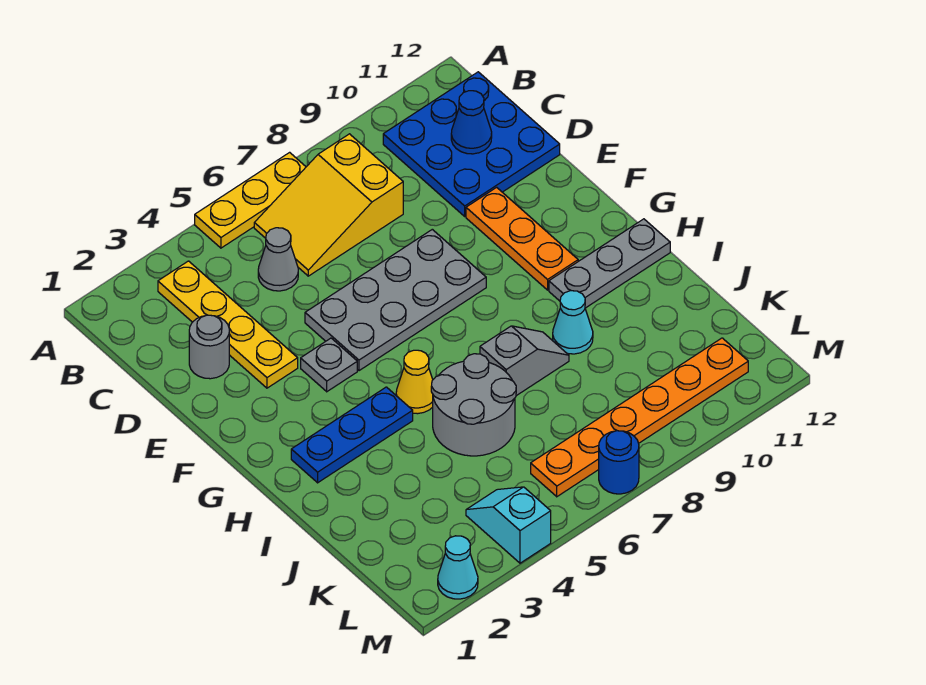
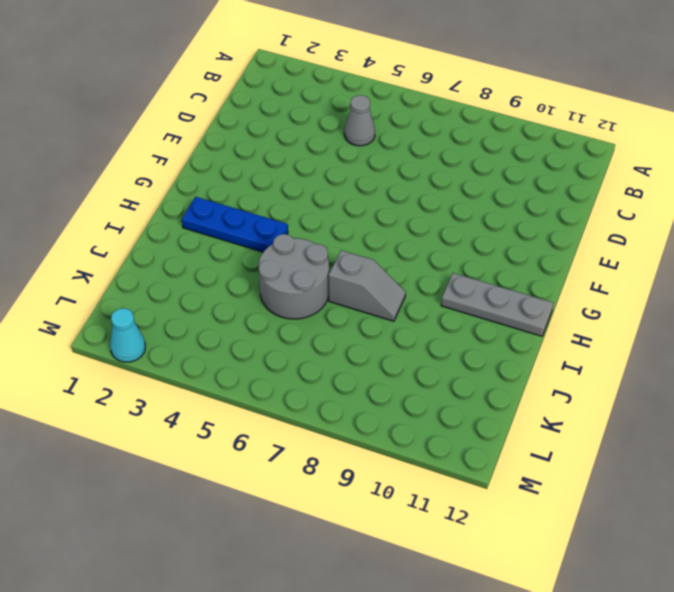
none -> yellow 1x3 plate [195,152,306,248]
none -> yellow 1x4 plate [158,261,298,388]
none -> yellow 2x3 slope [254,134,403,276]

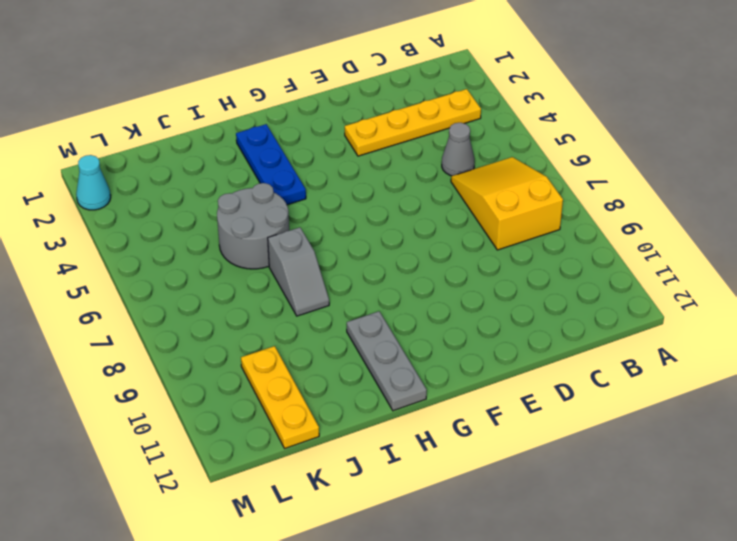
yellow 1x3 plate [241,346,319,448] -> yellow 1x3 plate moved to [195,152,306,248]
none -> blue 3x3 plate [383,72,560,216]
none -> grey 1x1 round brick [189,315,229,379]
none -> grey 2x4 plate [305,229,486,371]

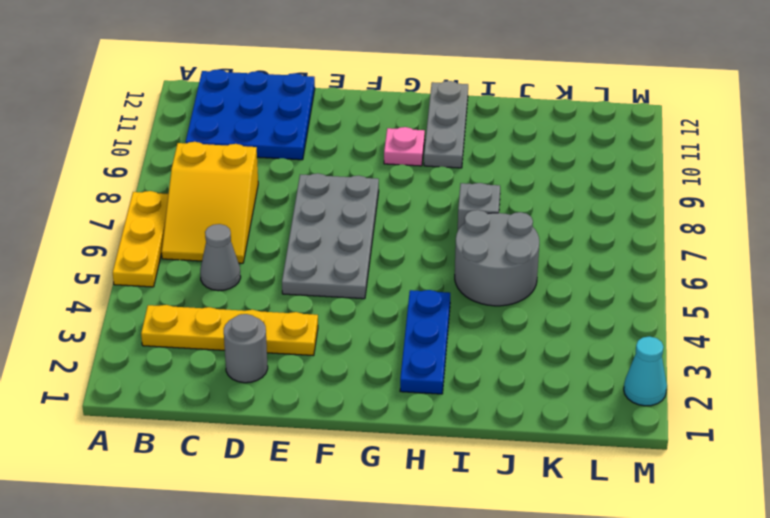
pink 1x1 plate [384,127,425,166] -> orange 1x3 plate [466,187,578,290]
none -> grey 1x1 plate [301,338,357,392]
none -> yellow 1x1 cone [396,350,433,414]
none -> cyan 1x1 cone [553,291,593,354]

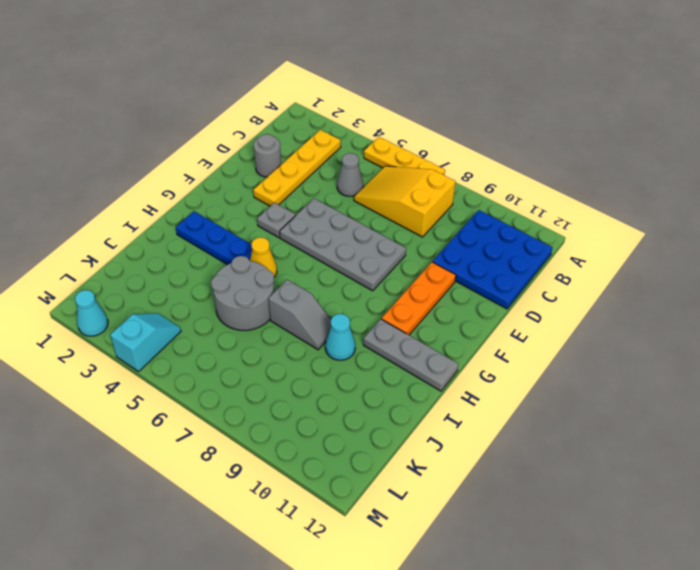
none -> orange 1x6 plate [531,338,748,497]
none -> blue 1x1 round brick [599,431,639,494]
none -> blue 1x1 cone [451,91,492,154]

